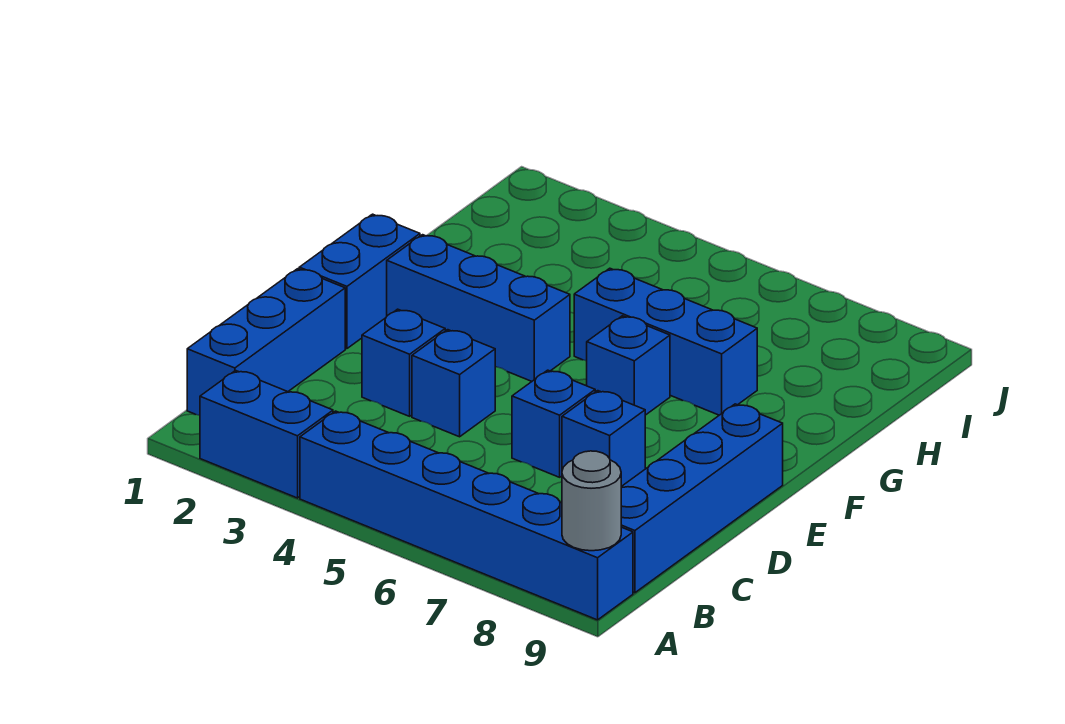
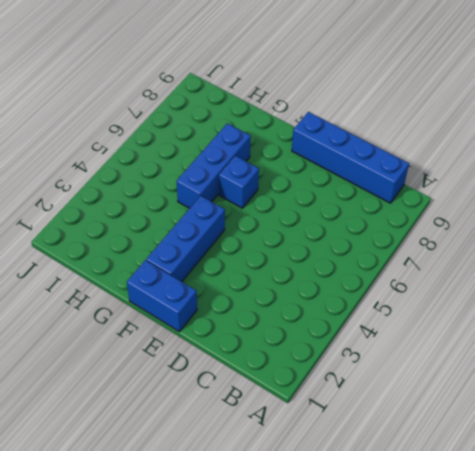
none -> blue 1x2 brick [200,371,333,498]
none -> blue 1x6 brick [300,411,633,620]
none -> blue 1x3 brick [187,269,345,415]

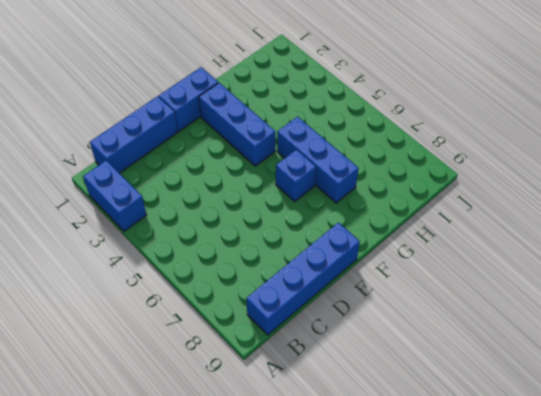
none -> blue 1x6 brick [300,411,633,620]
none -> blue 1x1 brick [362,309,445,416]
none -> blue 1x1 brick [412,330,495,437]

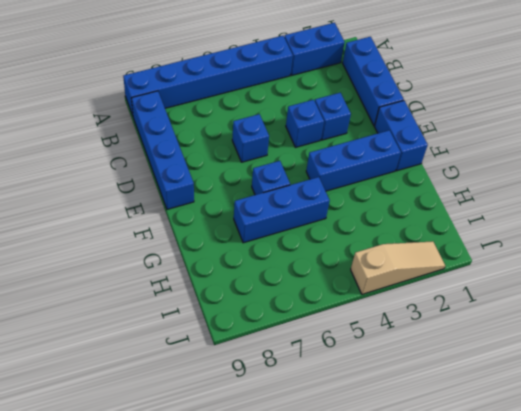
tan 1x3 slope [351,241,445,294] -> none
none -> blue 1x1 brick [562,391,645,486]
none -> grey 1x1 round brick [562,451,621,551]

